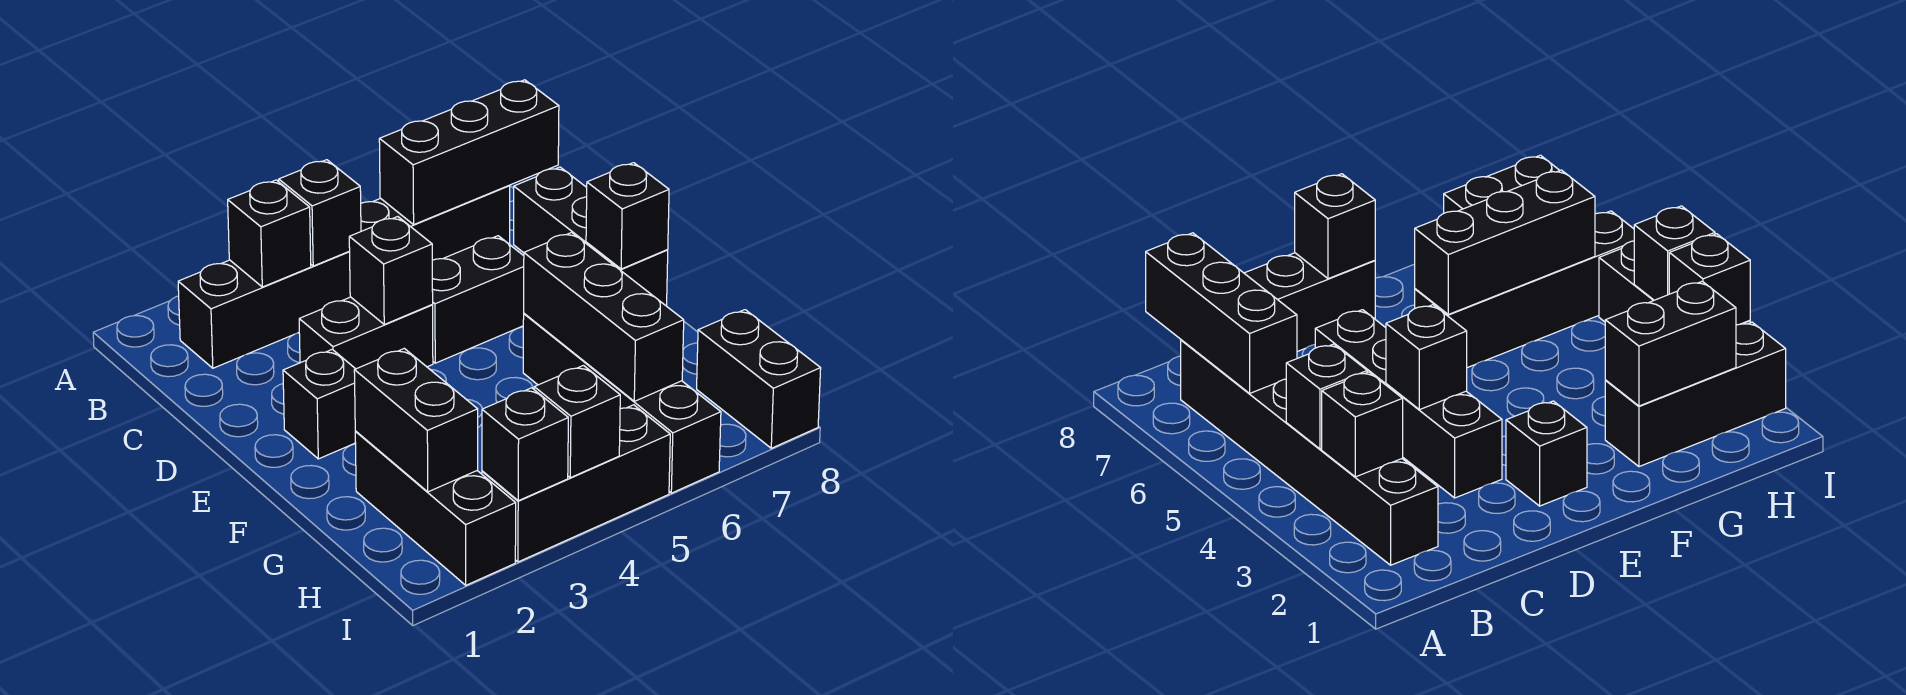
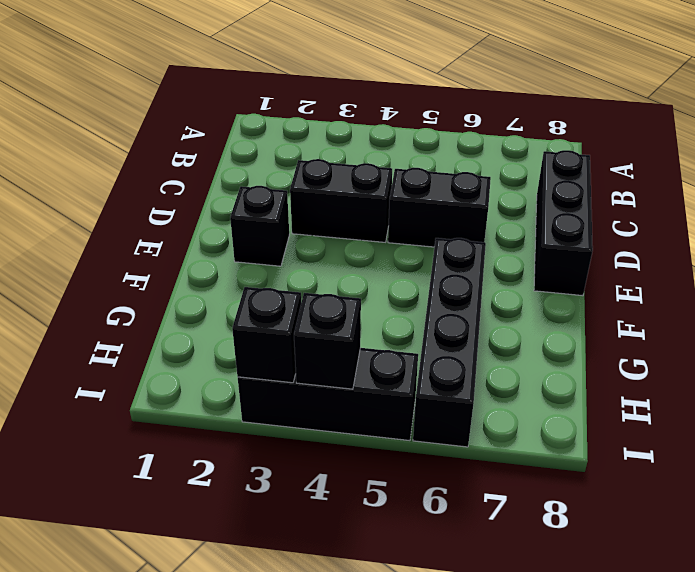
none -> black 1x6 brick [178,186,510,368]
none -> black 1x3 brick [355,432,516,585]
none -> black 1x2 brick [697,310,821,448]

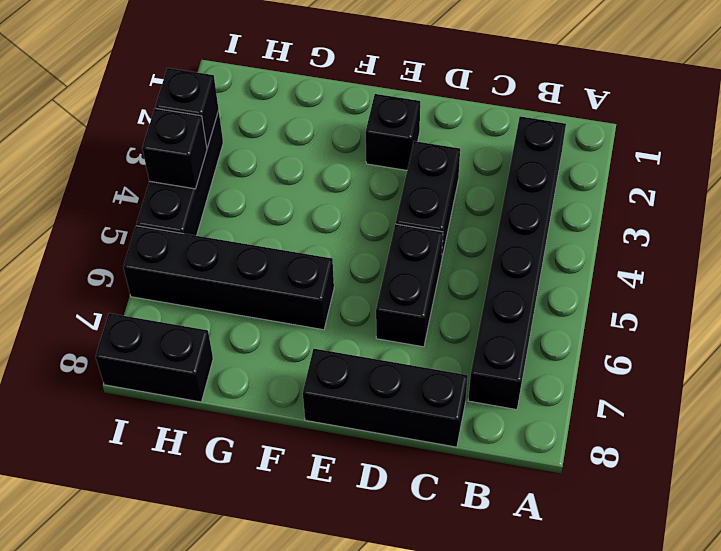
none -> black 1x3 brick [355,432,516,585]
none -> black 1x1 brick [228,180,311,287]
none -> black 1x1 brick [279,160,361,266]

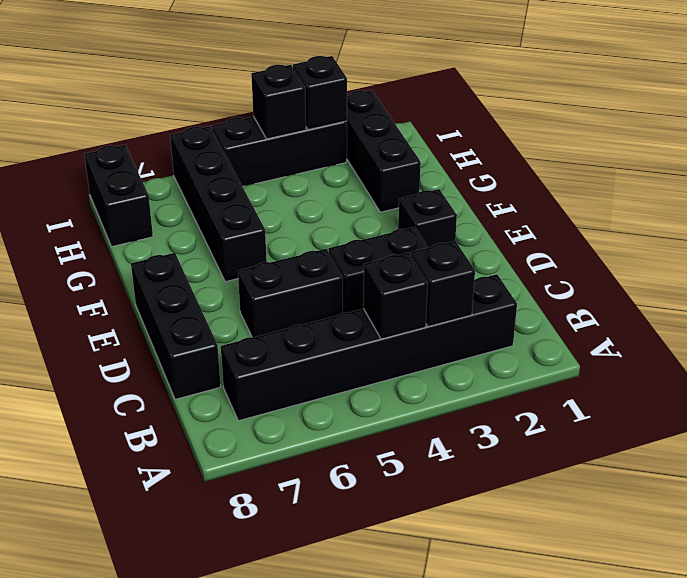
none -> black 1x3 brick [379,80,559,224]
none -> black 1x1 brick [349,217,433,324]
none -> black 1x1 brick [586,163,669,269]

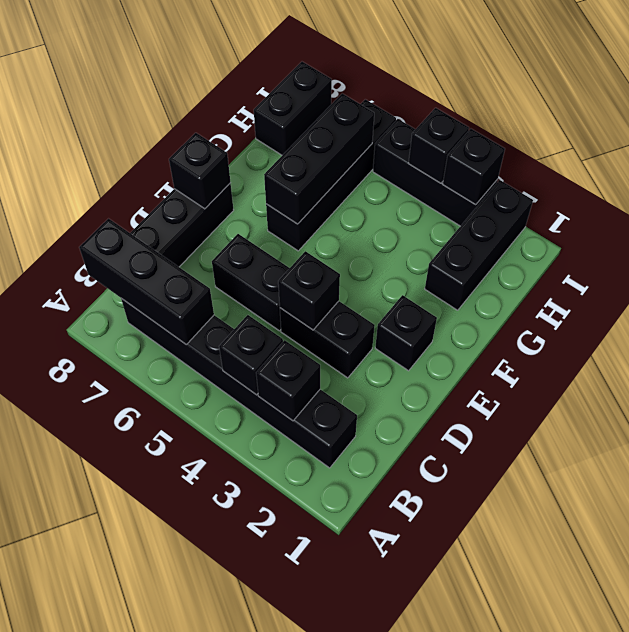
none -> black 1x2 brick [354,348,478,492]

